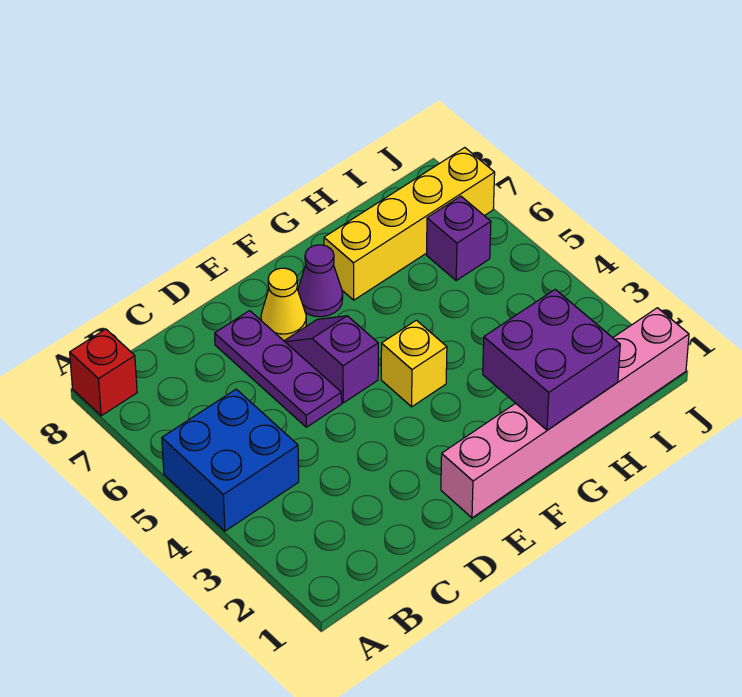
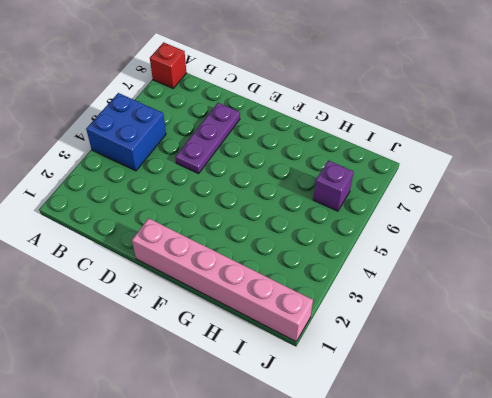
none -> purple 1x2 slope [284,316,378,403]
none -> yellow 1x1 cone [261,268,306,340]

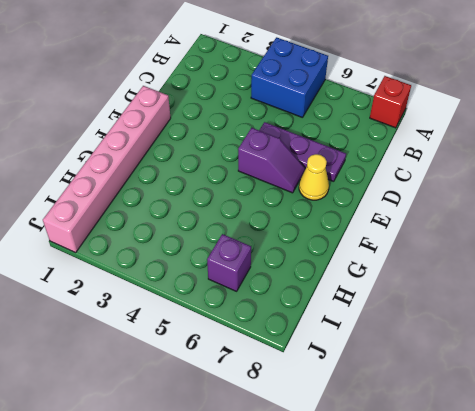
none -> yellow 1x1 brick [381,320,447,407]
none -> purple 1x1 cone [298,245,343,317]

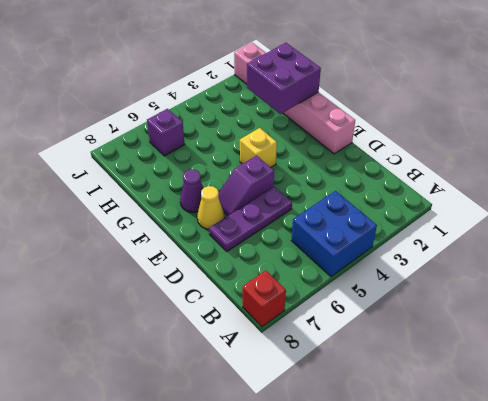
none -> yellow 1x4 brick [324,148,495,300]

